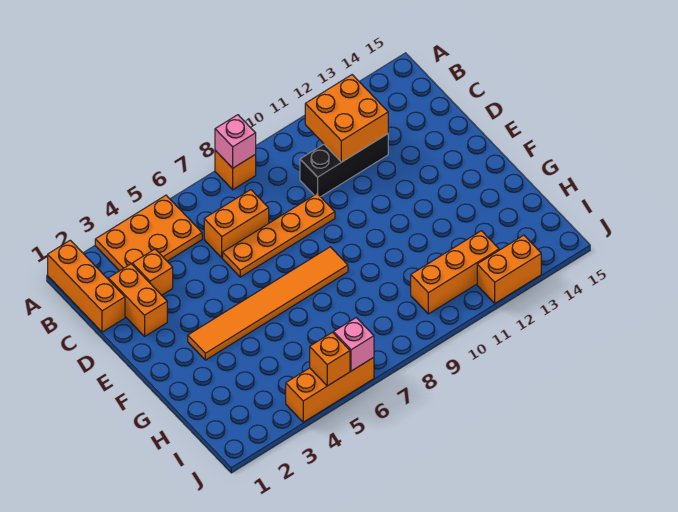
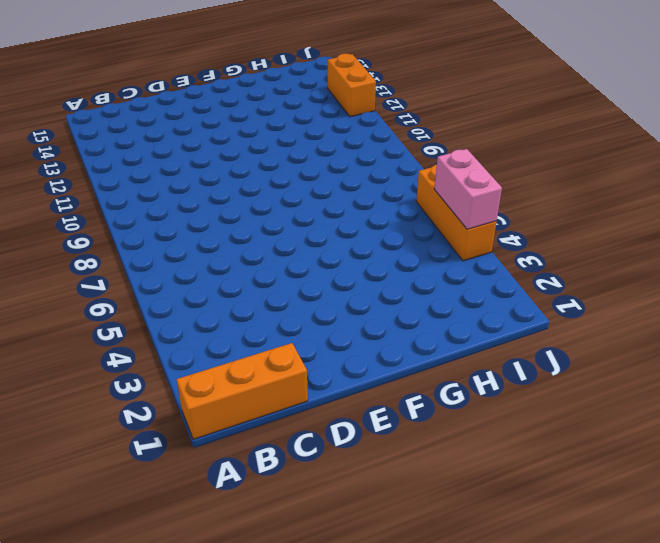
pink 1x2 brick [434,149,502,229] -> orange 1x1 brick [310,332,350,386]
none -> orange 2x3 plate [95,195,202,271]
none -> orange 1x1 brick [215,151,256,190]
none -> orange 1x2 brick [108,264,167,336]

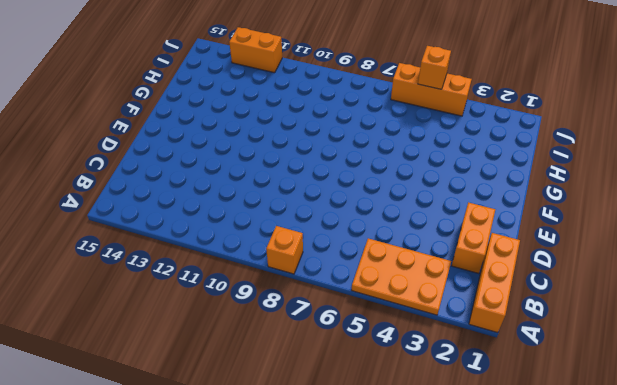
none -> orange 1x1 brick [132,249,173,295]
none -> orange 1x2 brick [204,190,269,258]
none -> black 1x3 brick [300,134,388,197]

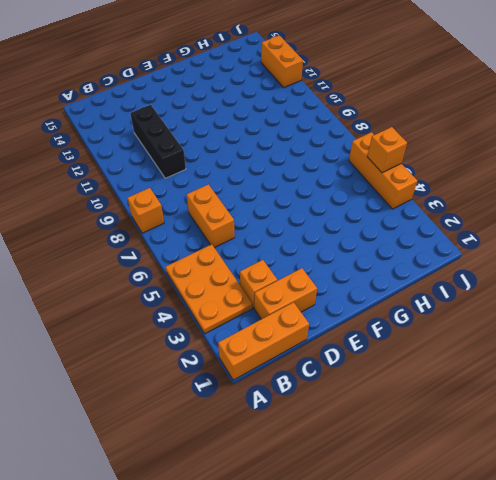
none -> orange 1x4 plate [223,194,335,277]
none -> orange 1x6 tile [188,247,348,360]
none -> orange 1x3 brick [411,231,499,314]

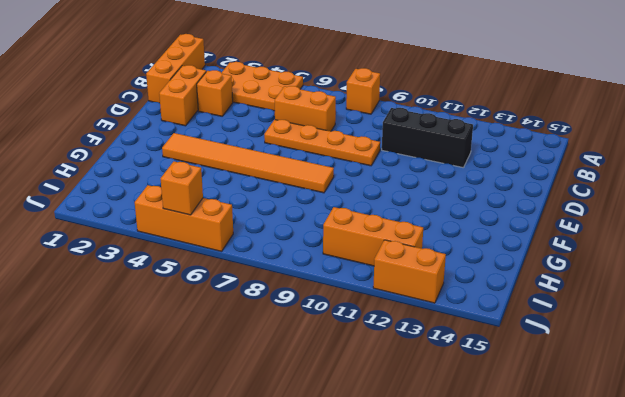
none -> pink 1x1 brick [215,115,256,168]
none -> orange 2x2 brick [305,75,388,162]
none -> pink 1x1 brick [334,318,374,371]

